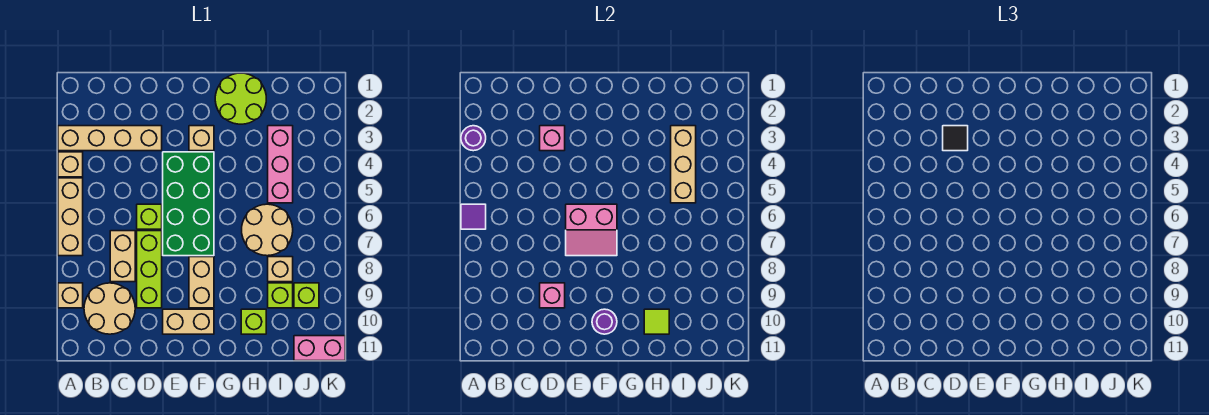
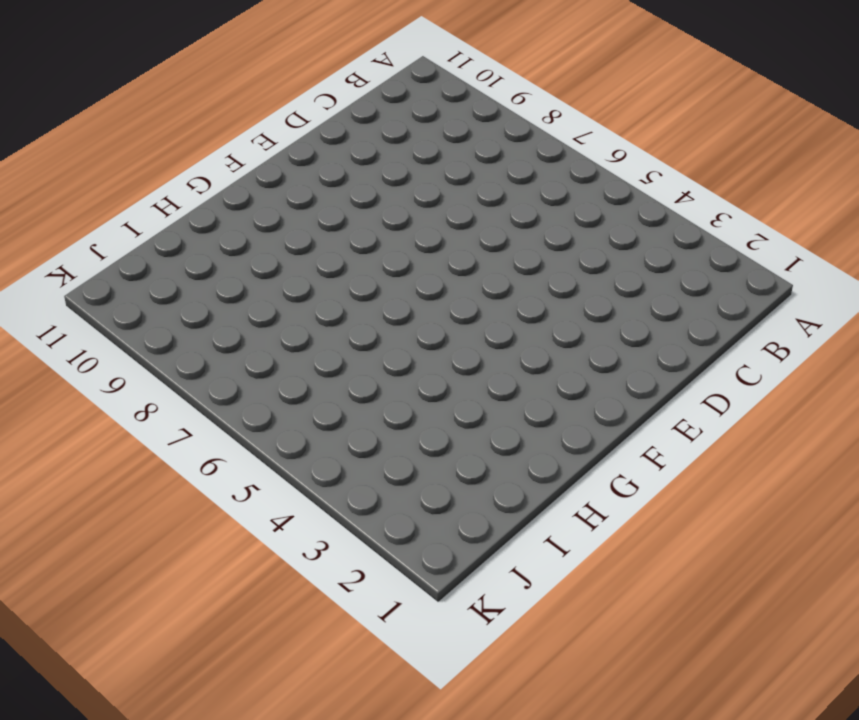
none -> tan 1x4 brick [58,126,162,151]
none -> tan 1x1 brick [58,152,83,177]
none -> tan 1x3 brick [58,178,83,256]

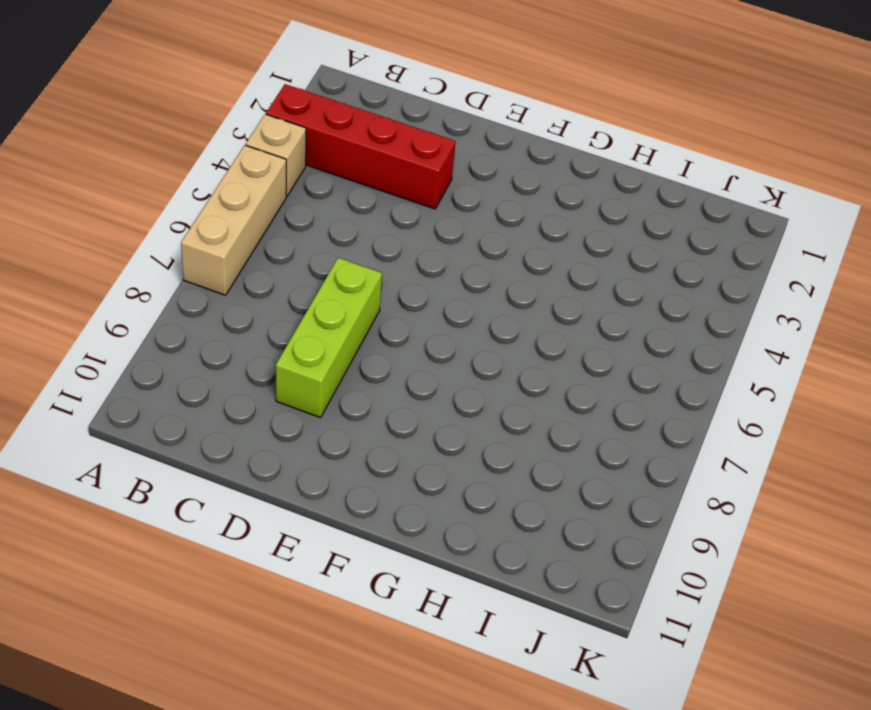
red 1x4 brick [266,84,456,209] -> tan 1x4 brick [58,126,162,151]
none -> tan 1x1 brick [58,283,83,308]
none -> tan 2x2 round brick [84,283,135,334]
none -> tan 1x2 brick [110,231,135,282]

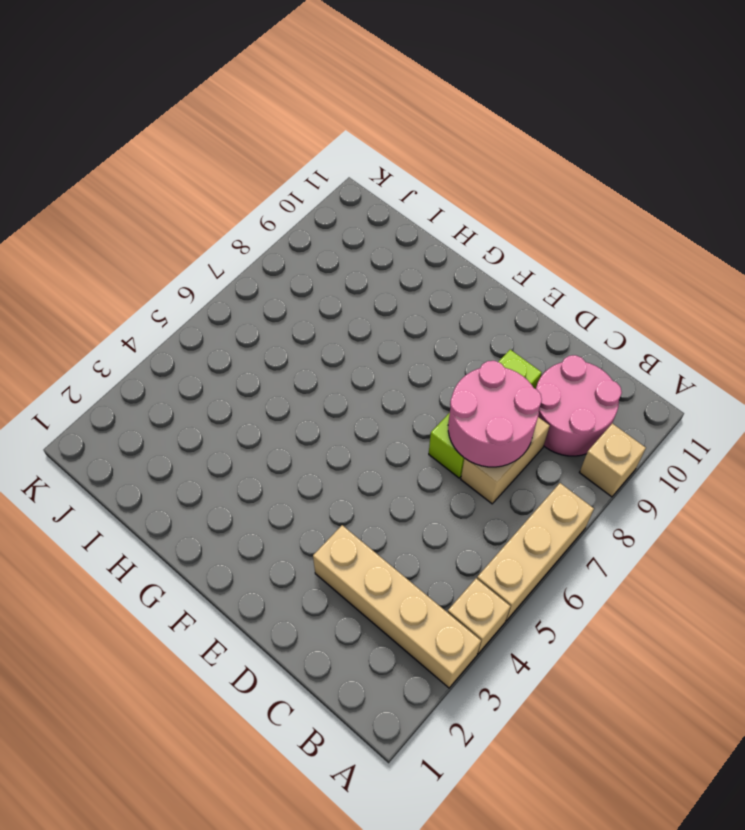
pink 2x2 round brick [536,355,622,456] -> tan 2x2 round brick [84,283,135,334]
pink 2x2 round brick [448,361,542,467] -> none
none -> lime 1x1 brick [137,204,162,229]
none -> green 2x4 brick [163,152,214,256]
none -> tan 1x2 brick [163,309,214,334]

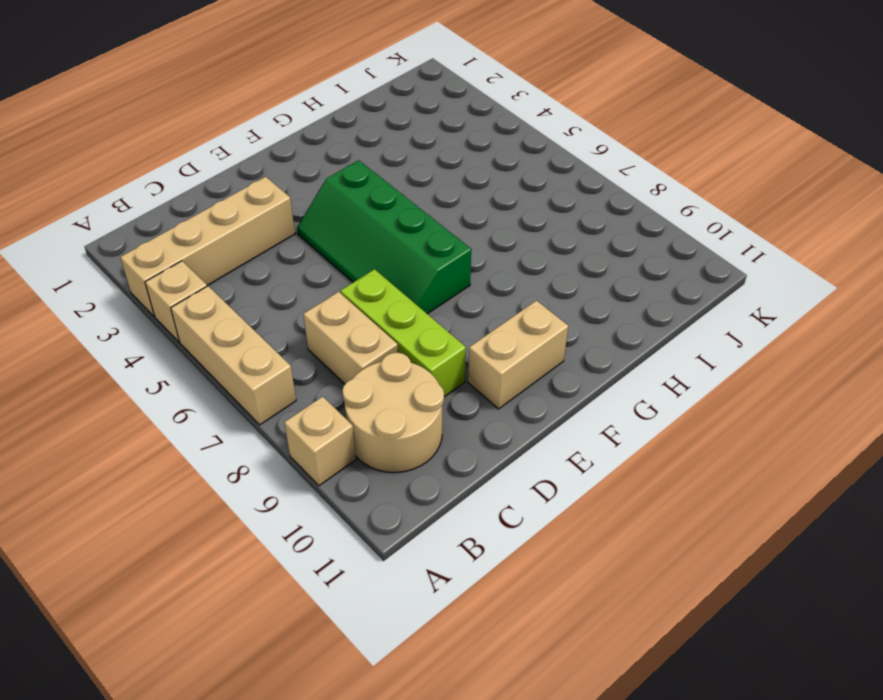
green 2x4 slope [297,160,471,314] -> green 2x4 brick [163,152,214,256]
none -> lime 1x1 brick [137,204,162,229]
none -> tan 1x1 brick [189,126,214,151]
none -> tan 1x2 brick [189,257,214,308]

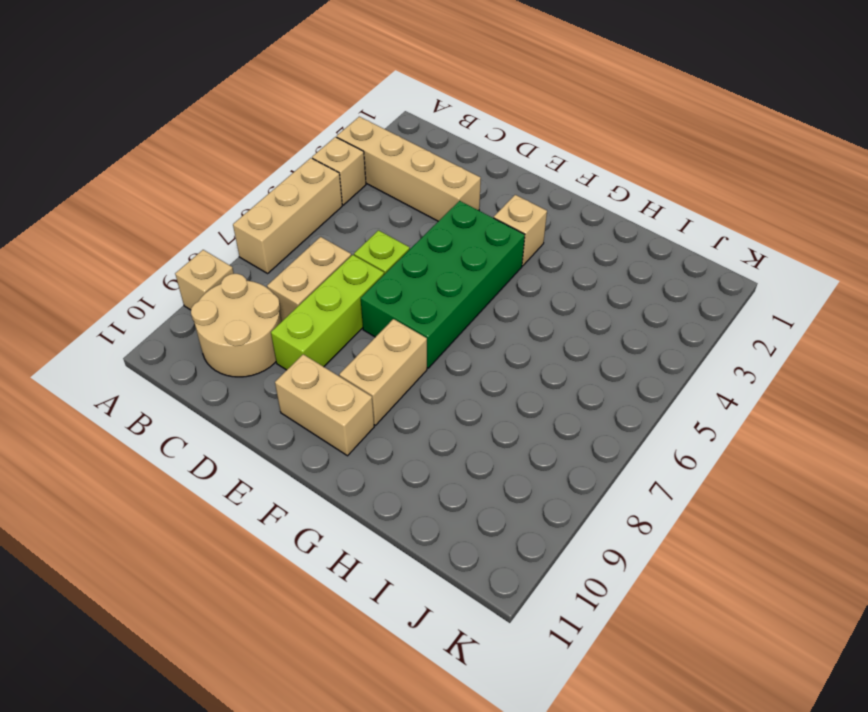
none -> lime 2x2 round brick [215,73,266,124]
none -> tan 2x2 round brick [242,204,293,256]
none -> lime 1x1 brick [241,309,266,334]

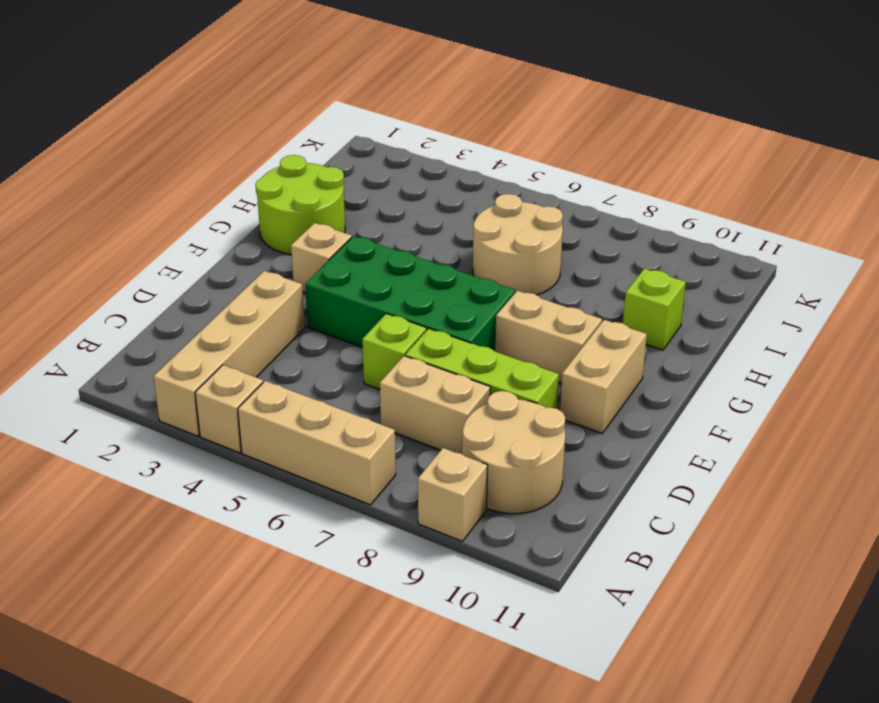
none -> pink 1x3 brick [268,126,293,203]
none -> tan 1x1 brick [268,257,293,282]
none -> lime 1x1 brick [268,283,293,308]

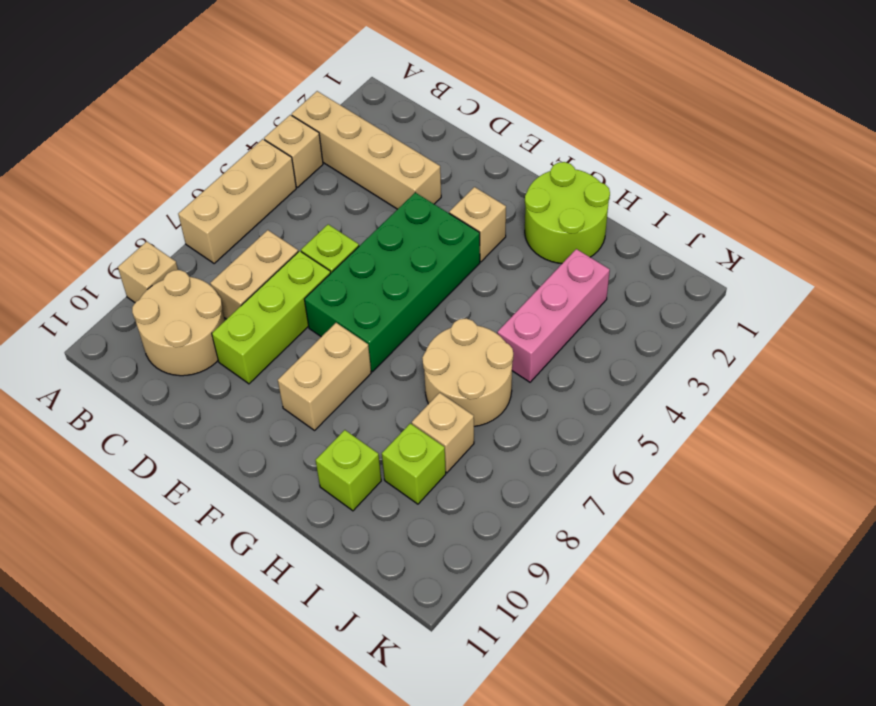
none -> tan 1x2 brick [163,309,214,334]
none -> lime 1x1 brick [294,283,319,308]
none -> pink 1x2 brick [294,336,345,361]

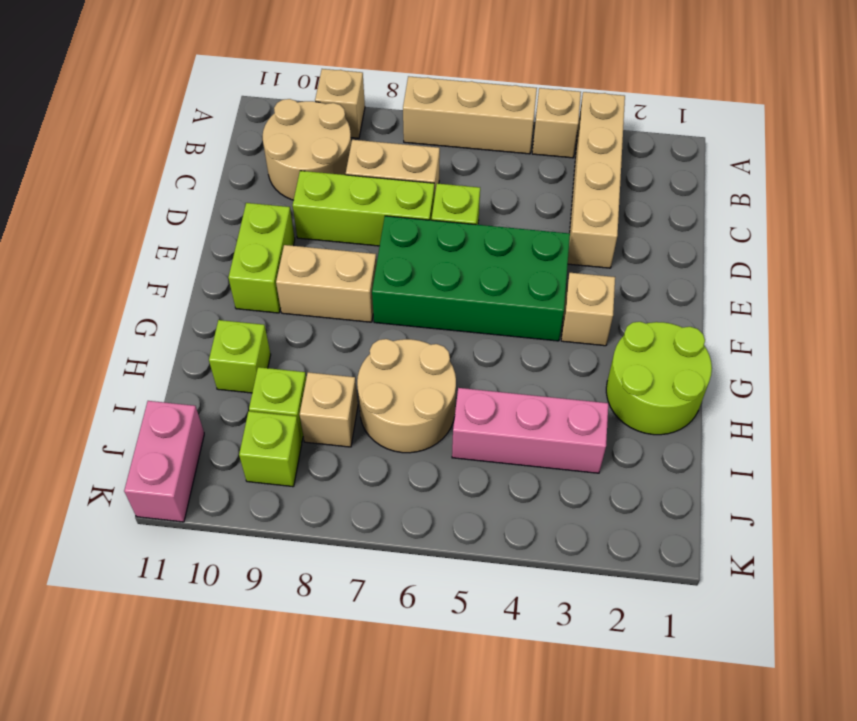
lime 1x2 brick [228,203,295,313] -> tan 1x2 brick [163,309,214,334]
none -> purple 1x1 round brick [461,126,486,151]
none -> purple 1x1 tile [461,204,486,229]
none -> pink 1x1 brick [540,126,565,151]

